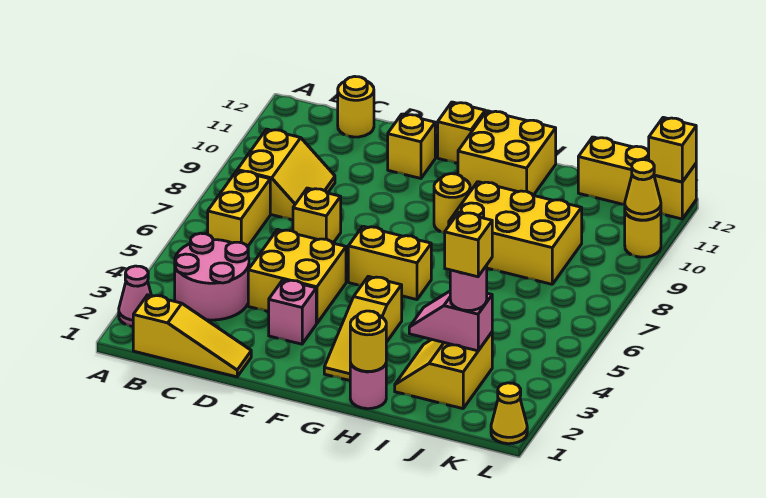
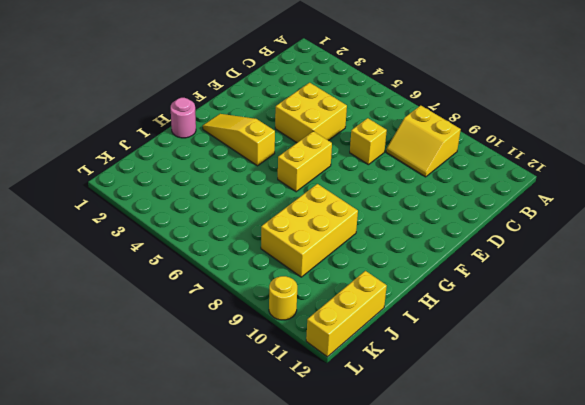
none -> pink 1x1 cone [119,266,151,326]
none -> yellow 1x3 slope [133,295,251,377]
none -> pink 2x2 round brick [175,233,249,320]

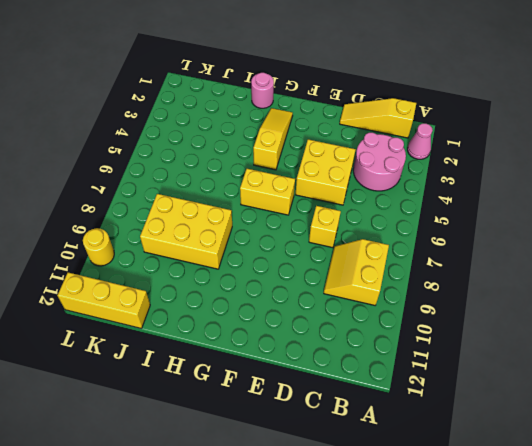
none -> yellow 1x2 brick [208,171,270,247]
none -> yellow 1x1 round brick [338,76,374,137]
none -> pink 1x1 brick [269,280,316,344]

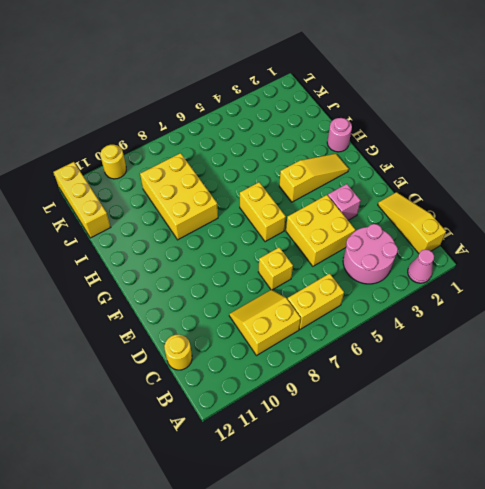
none -> yellow 1x1 brick [388,114,435,178]
none -> yellow 1x1 brick [438,102,485,163]
none -> yellow 1x1 round brick [434,174,470,233]

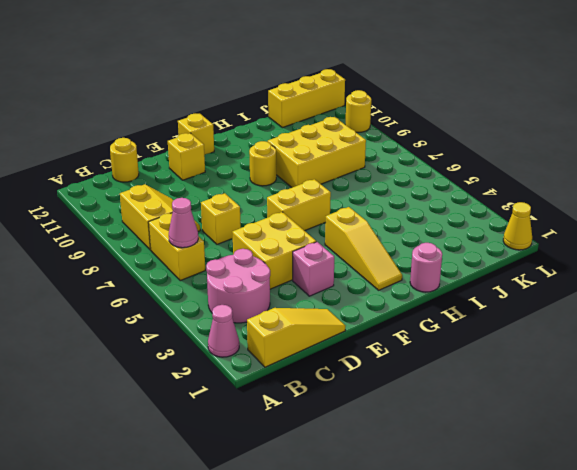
pink 1x1 cone [169,198,198,248] -> none
none -> yellow 2x2 brick [458,111,556,195]
none -> yellow 2x2 slope [395,333,492,409]
none -> yellow 1x1 round brick [350,311,386,372]

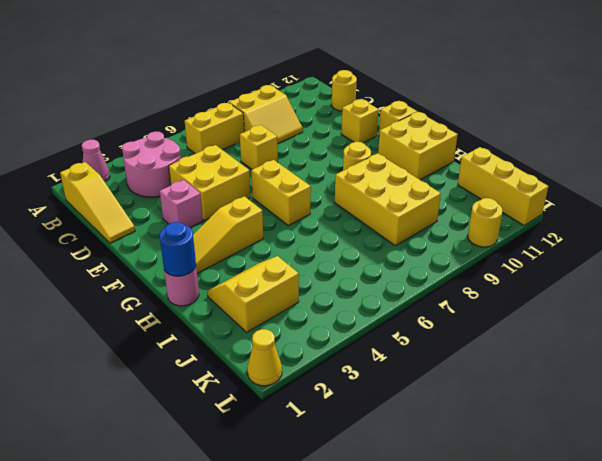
blue 1x1 round brick [159,222,196,276] -> yellow 1x1 round brick [350,311,386,372]
none -> pink 1x2 slope [409,291,492,351]
none -> yellow 1x1 cone [625,160,661,220]
none -> yellow 1x1 brick [649,117,696,182]

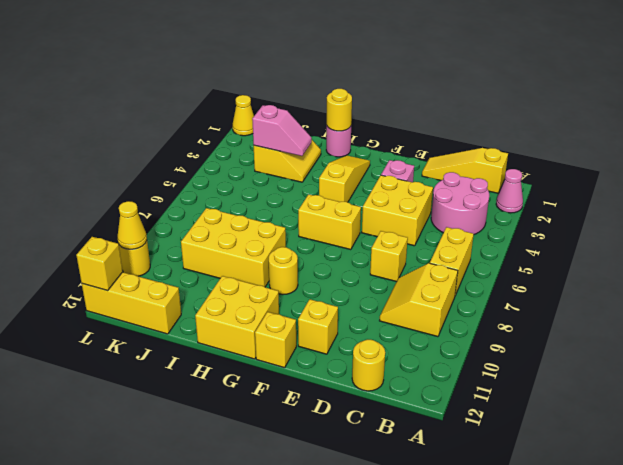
none -> pink 1x1 round brick [450,265,487,311]
none -> yellow 1x1 brick [445,212,492,277]

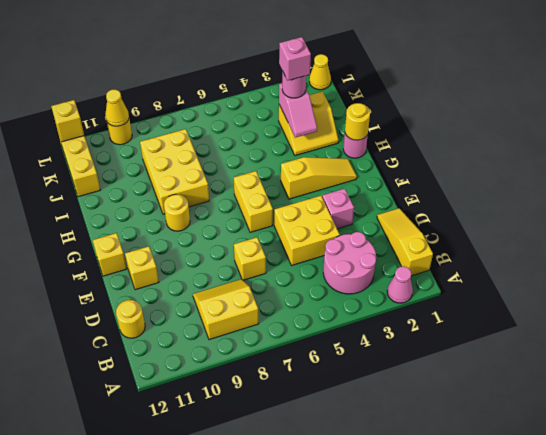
pink 1x1 brick [279,37,311,81] -> yellow 1x1 brick [445,212,492,277]
none -> yellow 1x2 brick [208,171,270,247]
none -> yellow 2x2 brick [458,111,556,195]

